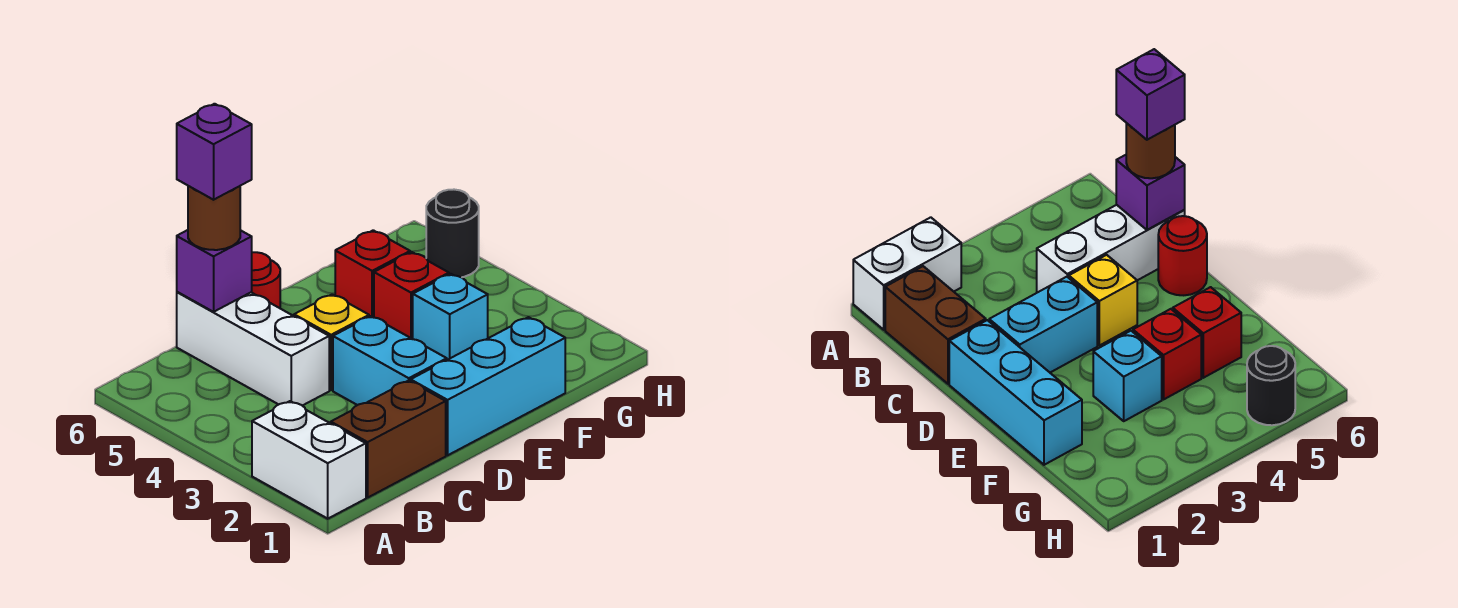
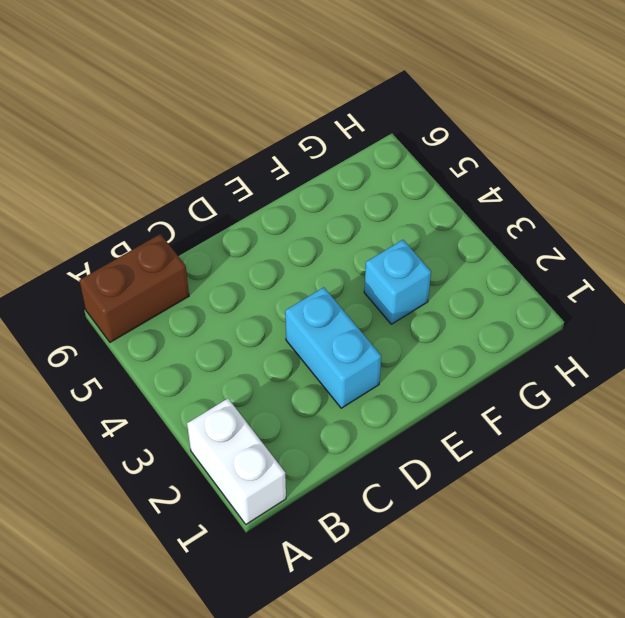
brown 1x2 brick [79,234,189,342] -> brown 1x2 brick moved to [331,381,446,497]
none -> white 1x3 brick [177,292,329,406]
none -> cyan 1x3 brick [411,317,565,455]
none -> yellow 1x1 brick [294,294,369,390]

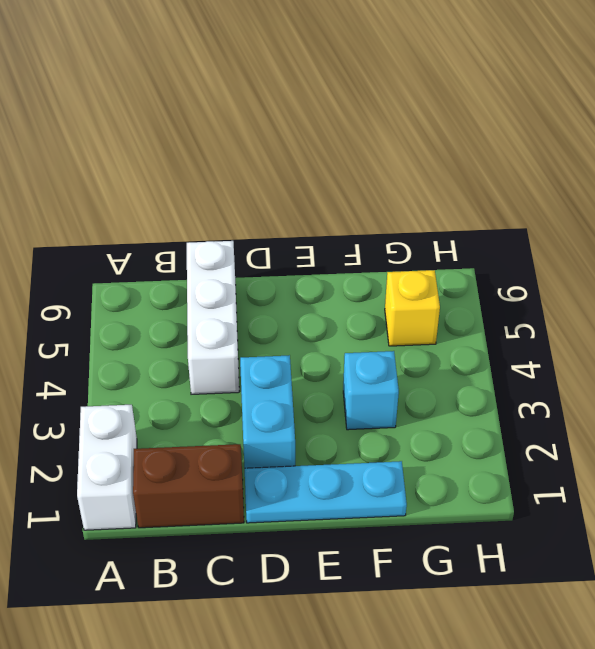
cyan 1x3 plate [245,461,407,523] -> cyan 1x3 brick [411,317,565,455]
yellow 1x1 brick [385,270,440,346] -> yellow 1x1 brick moved to [294,294,369,390]
none -> red 1x1 round brick [251,252,280,308]
none -> red 1x1 brick [374,252,449,339]
none -> red 1x1 brick [335,230,410,317]

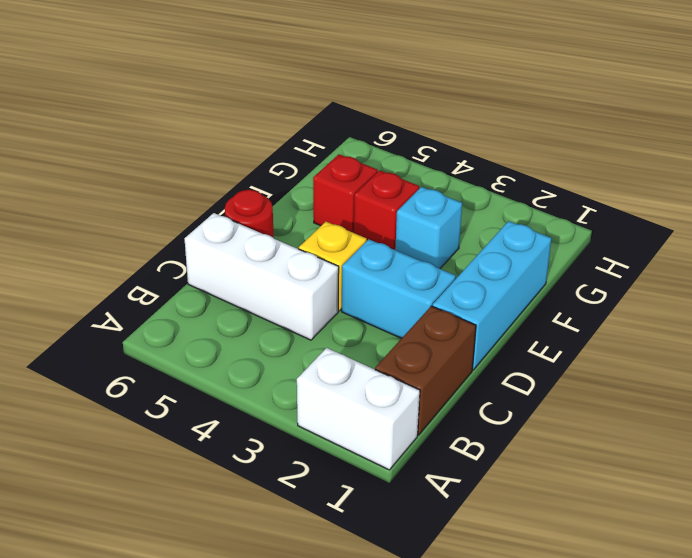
none -> black 1x1 round brick [426,190,479,277]
none -> purple 1x1 brick [177,230,252,312]
none -> brown 1x1 round brick [188,186,240,250]

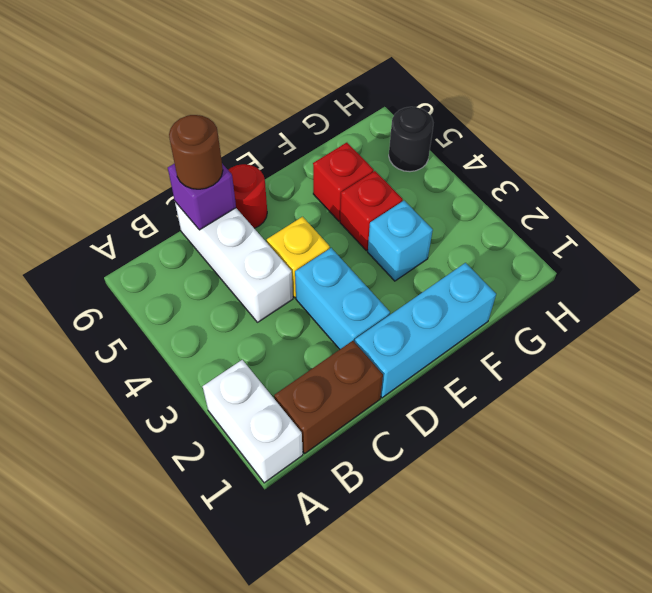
none -> purple 1x1 brick [177,104,252,200]

